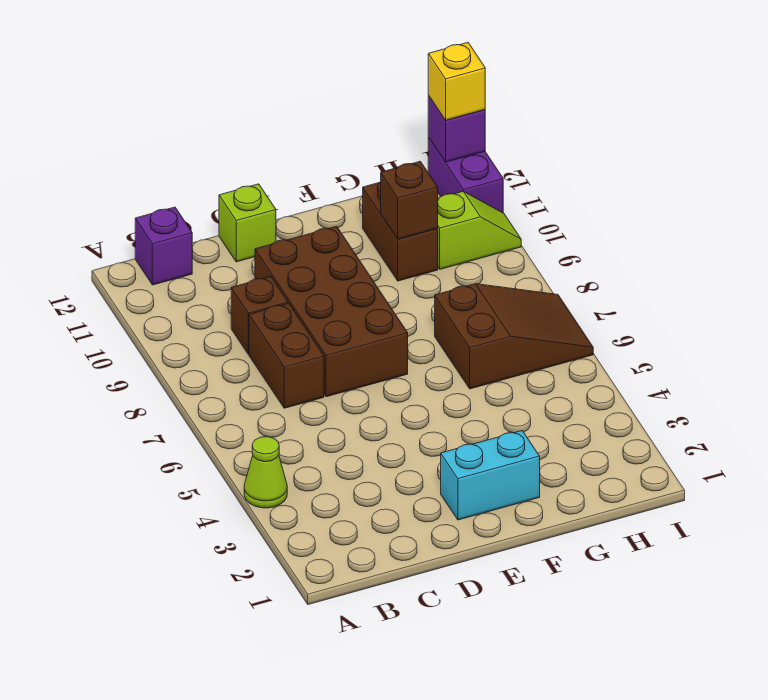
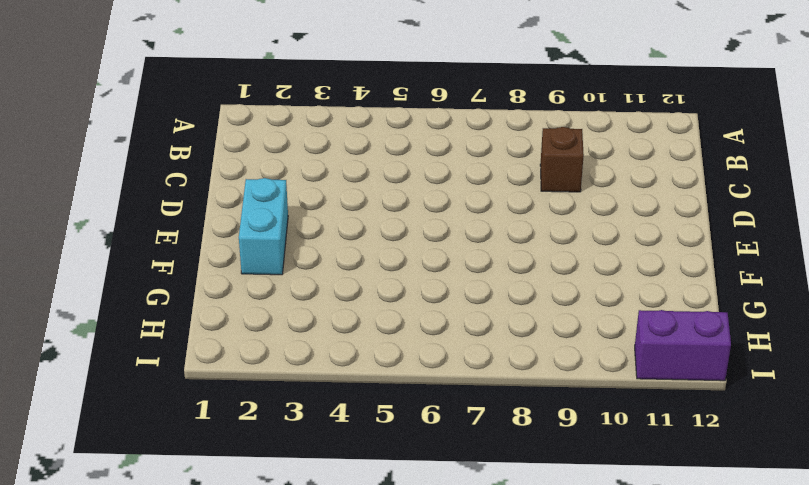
none -> lime 1x1 cone [244,437,287,508]
none -> purple 1x1 brick [135,207,192,285]
none -> brown 1x2 brick [249,303,324,408]

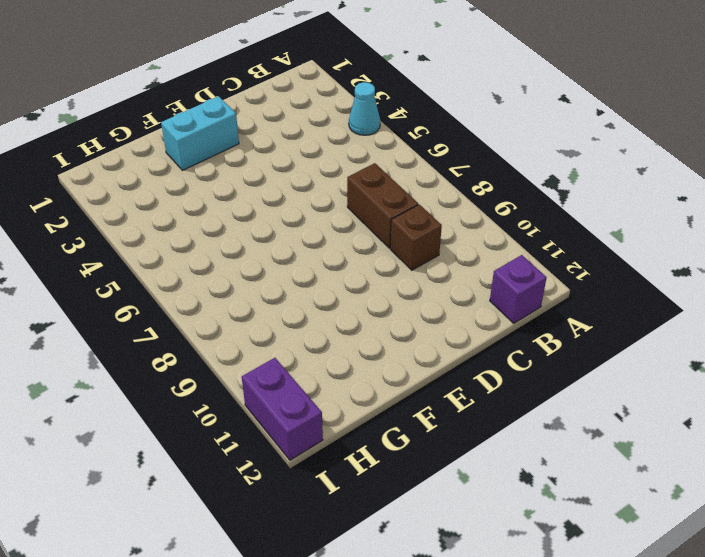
cyan 1x1 cone [349,82,380,135] -> lime 1x1 cone [244,437,287,508]
none -> brown 2x4 brick [255,226,408,397]
none -> lime 1x1 brick [219,184,276,262]
none -> brown 2x3 slope [435,284,593,389]

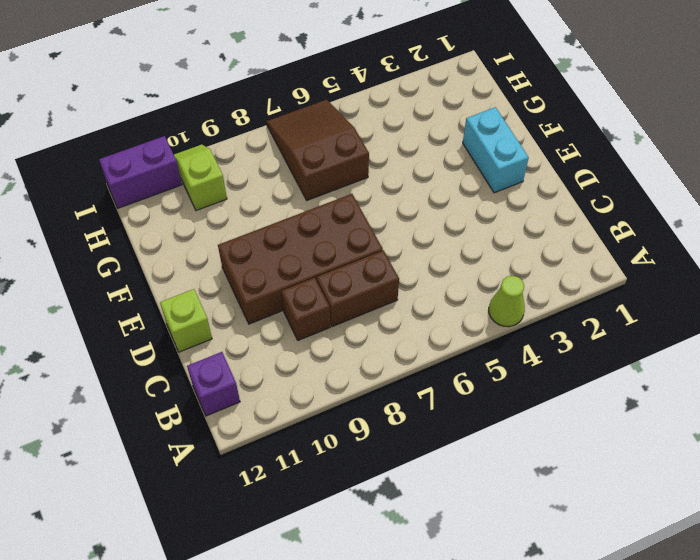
none -> brown 1x2 brick [363,182,438,281]
none -> brown 1x1 brick [381,161,438,239]
none -> purple 1x1 brick [428,96,485,162]

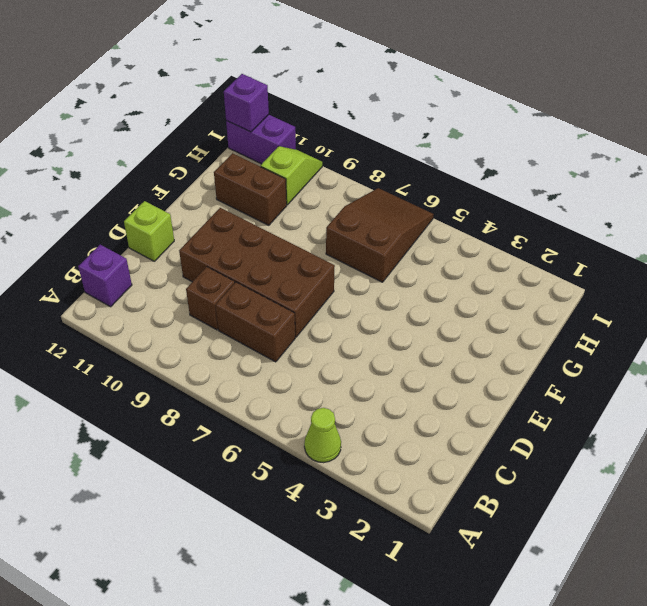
none -> cyan 1x2 brick [441,431,540,520]
none -> brown 1x1 brick [381,161,438,239]
none -> yellow 1x1 brick [428,43,485,120]

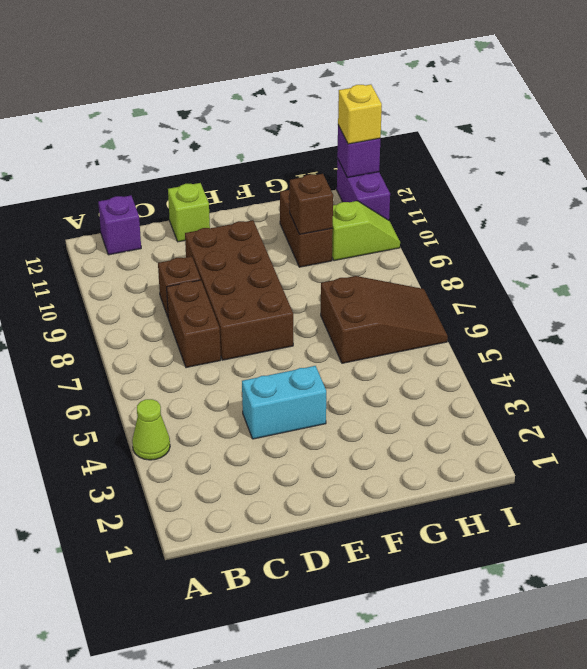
cyan 1x2 brick [242,366,326,439] -> cyan 1x2 brick moved to [441,431,540,520]

